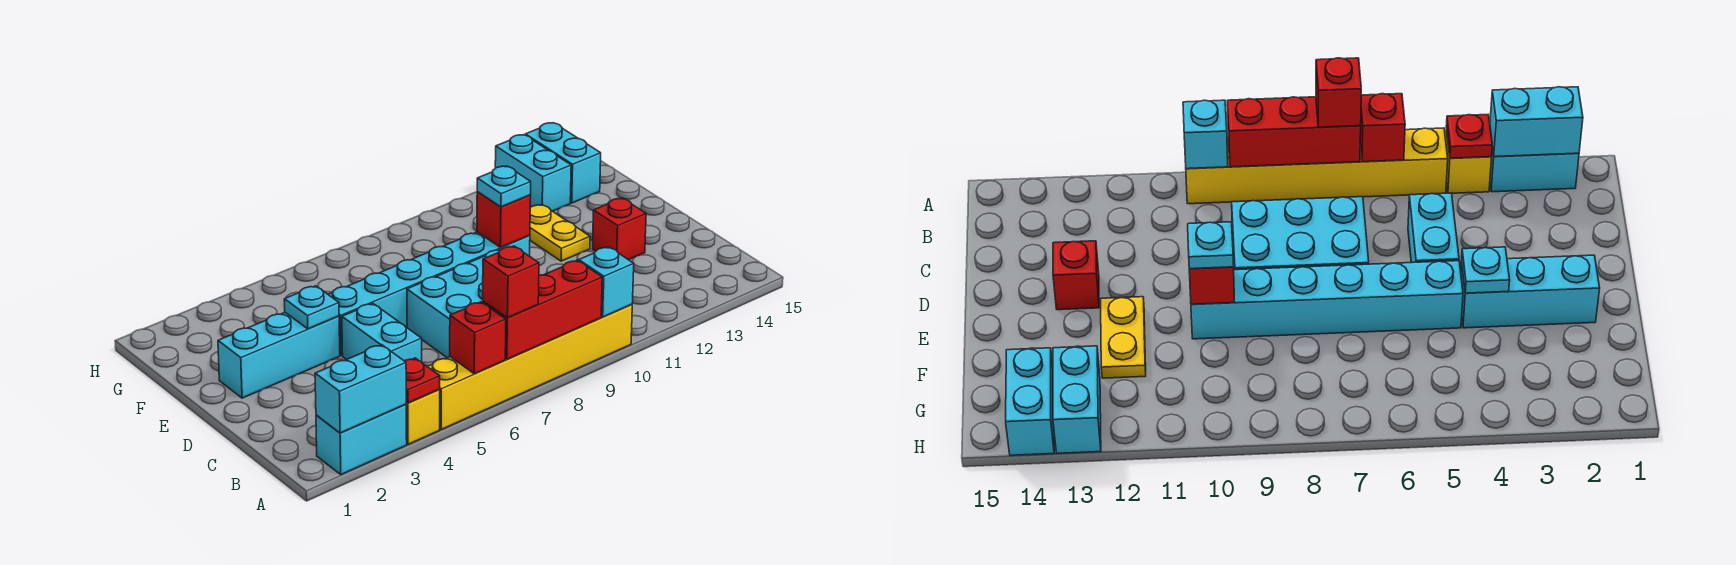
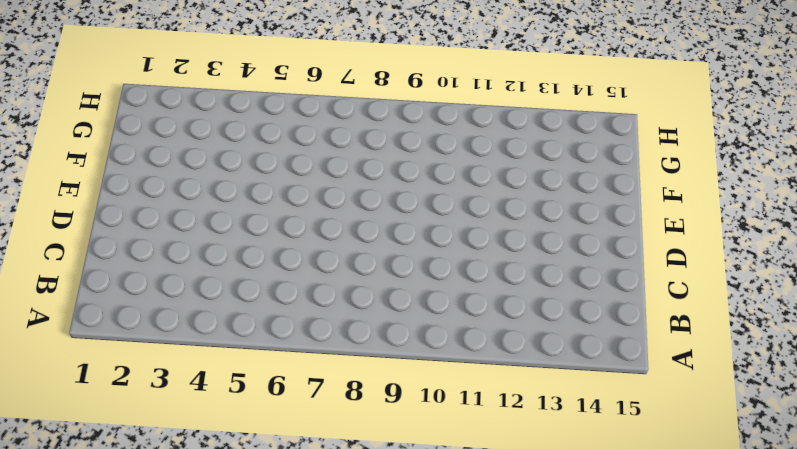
none -> cyan 1x2 brick [316,404,407,475]
none -> yellow 1x1 brick [406,389,440,444]
none -> yellow 1x6 brick [427,304,632,429]

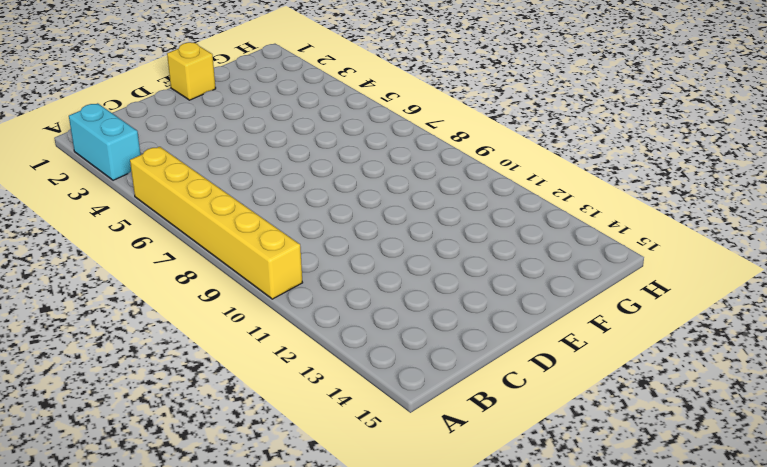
yellow 1x1 brick [167,42,216,100] -> yellow 1x1 brick moved to [406,389,440,444]
none -> cyan 1x2 brick [342,303,422,362]
none -> cyan 2x3 brick [407,250,500,358]
none -> red 1x1 brick [593,198,646,260]

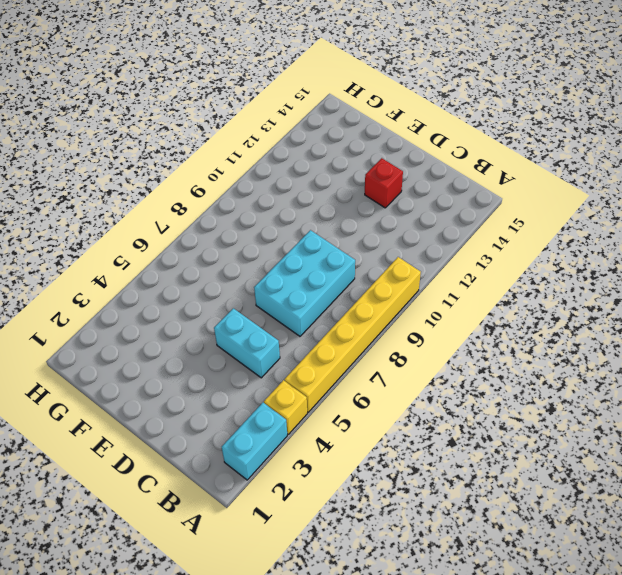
none -> cyan 1x3 brick [218,313,340,398]
none -> cyan 1x6 brick [328,232,530,356]
none -> yellow 1x2 plate [530,205,590,261]

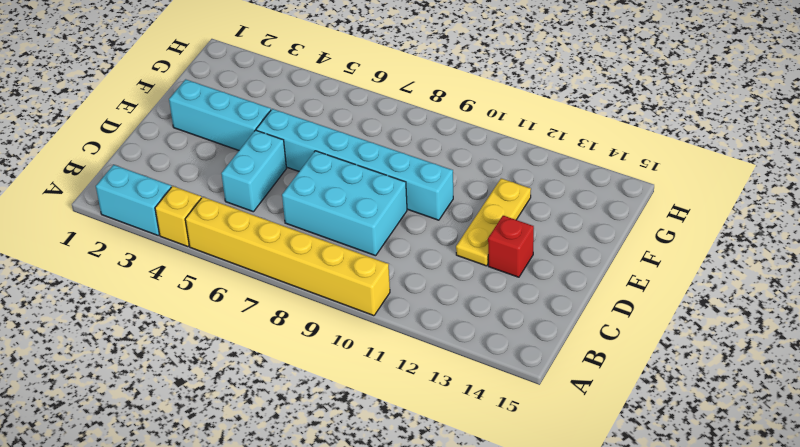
yellow 1x3 plate [456,178,531,266] -> yellow 1x2 plate [530,205,590,261]
none -> cyan 1x2 brick [495,135,571,211]
none -> cyan 1x2 brick [525,123,601,203]
none -> cyan 1x2 brick [315,345,407,433]

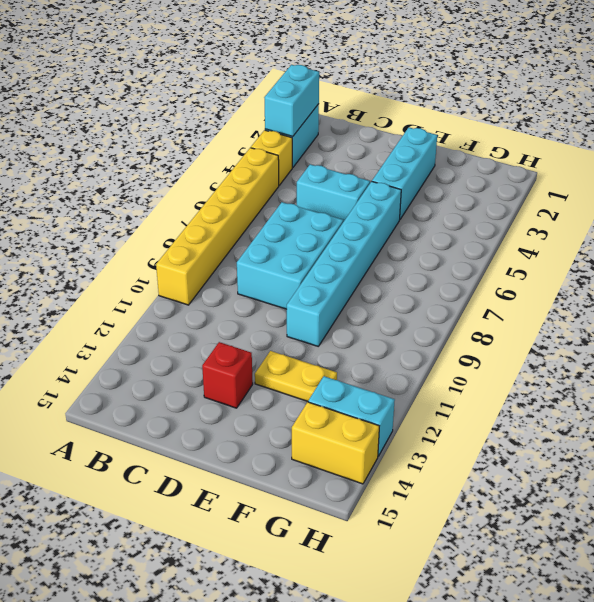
yellow 1x2 brick [292,402,379,484] -> cyan 1x2 brick [525,123,601,203]
none -> red 1x1 plate [405,358,440,403]
none -> red 1x1 brick [450,302,506,374]
none -> red 1x3 brick [483,260,602,359]

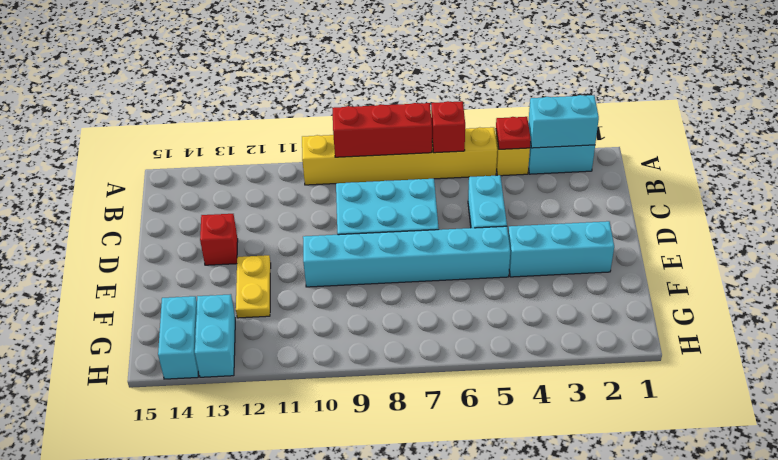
none -> cyan 1x1 brick [579,247,634,317]
none -> cyan 1x1 plate [284,286,339,329]
none -> red 1x1 brick [477,192,531,247]

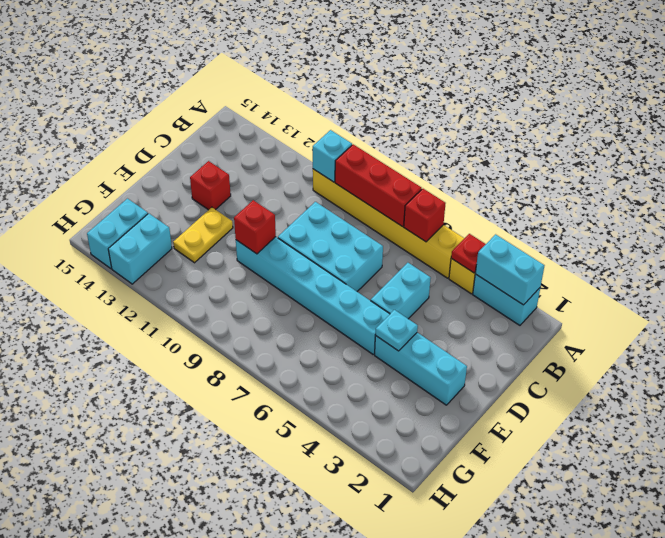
none -> red 1x1 brick [483,246,539,318]
none -> cyan 1x1 plate [477,166,531,207]

